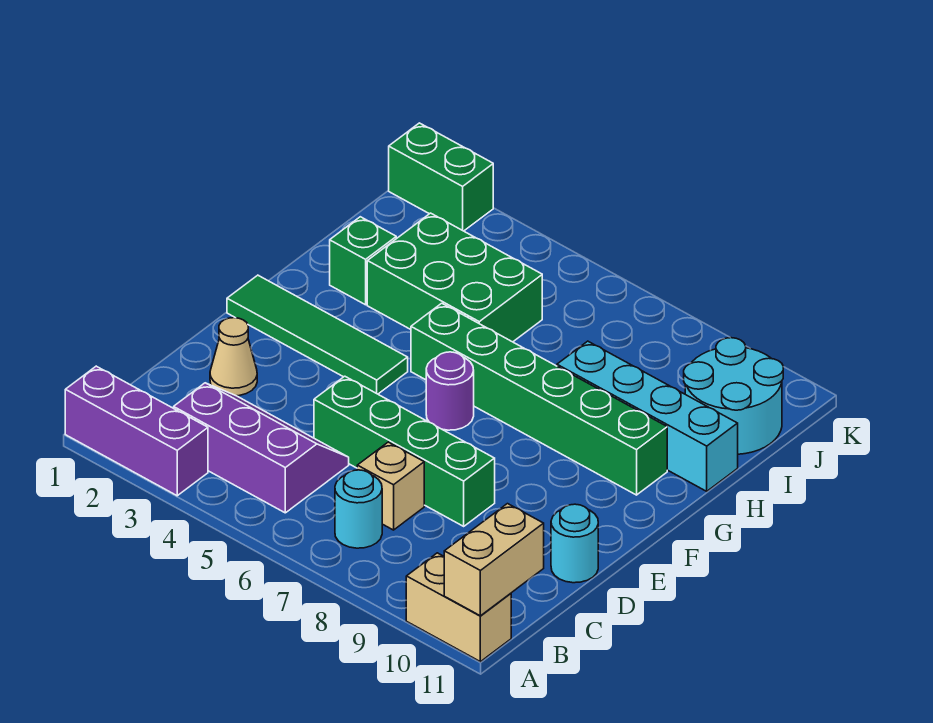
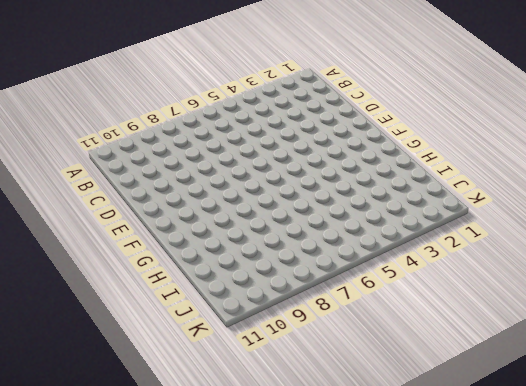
none -> purple 1x3 brick [65,366,208,496]
none -> tan 1x2 brick [406,553,511,662]
none -> purple 2x3 slope [174,383,349,513]

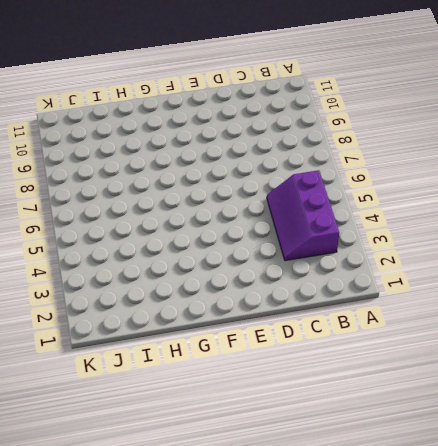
none -> purple 1x3 brick [65,366,208,496]
none -> tan 1x2 brick [406,553,511,662]
none -> cyan 1x1 round brick [335,470,382,548]

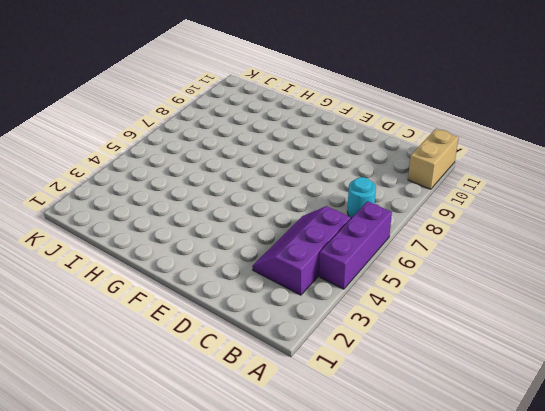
purple 1x3 brick [319,201,392,289] -> purple 1x3 brick moved to [65,366,208,496]
none -> tan 1x1 brick [357,442,424,530]
none -> tan 1x1 cone [210,318,257,396]
none -> green 1x4 brick [314,376,495,526]

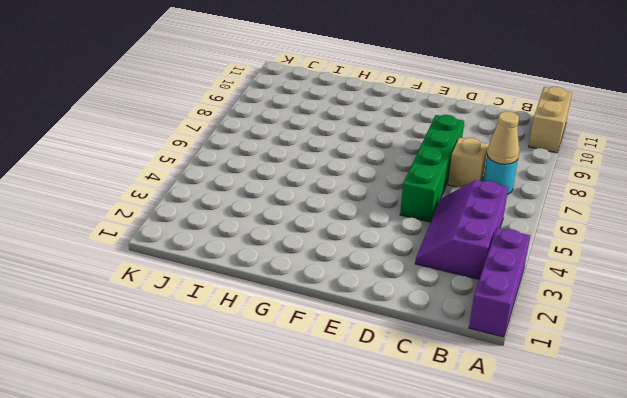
tan 1x1 cone [487,111,519,164] -> tan 1x1 cone moved to [210,318,257,396]
none -> cyan 1x1 round brick [551,504,598,583]
none -> green 1x4 tile [227,275,408,394]
none -> purple 1x1 round brick [426,352,474,430]

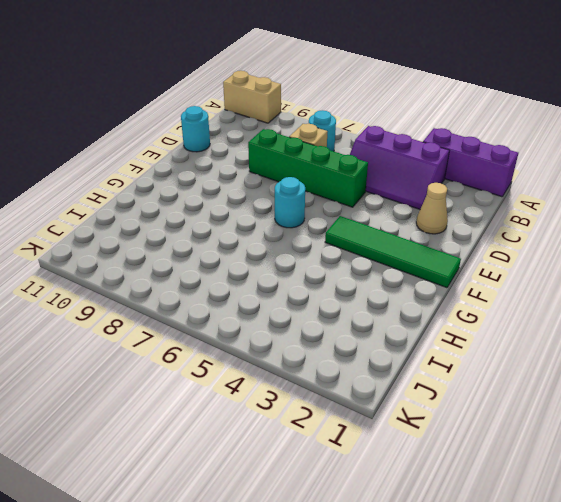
cyan 1x1 round brick [275,177,305,228] -> purple 1x1 round brick [426,352,474,430]
none -> green 1x6 brick [411,303,667,495]
none -> green 1x1 brick [330,217,396,305]
none -> green 2x3 brick [367,213,542,342]

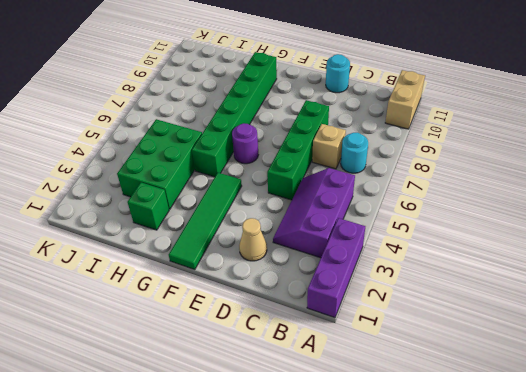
none -> cyan 1x4 brick [557,341,738,491]
none -> cyan 2x2 round brick [684,338,783,454]
none -> green 1x2 brick [389,123,493,231]

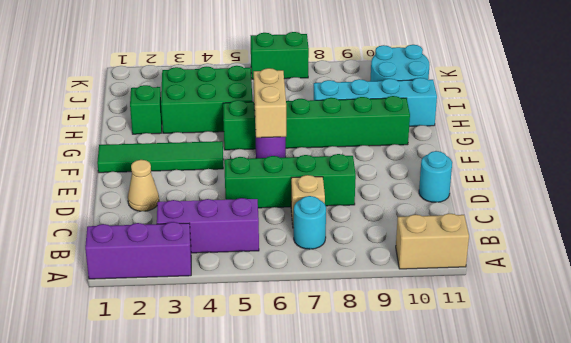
tan 1x2 brick [254,68,286,138] -> tan 1x2 brick moved to [444,504,544,616]
green 1x2 brick [251,32,309,79] -> green 1x2 brick moved to [389,123,493,231]

